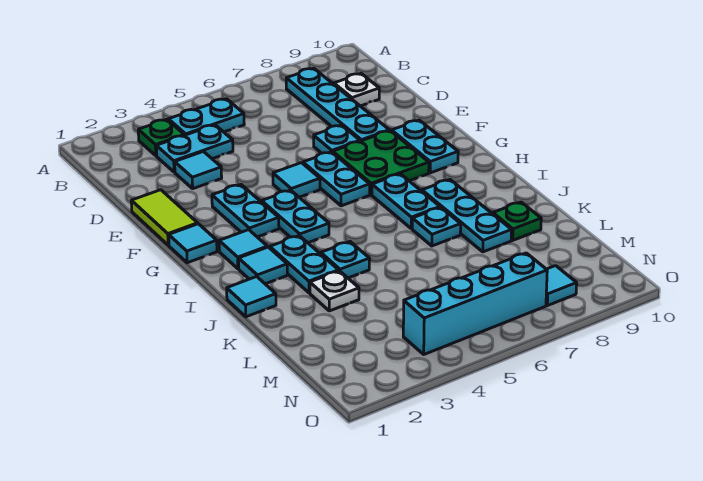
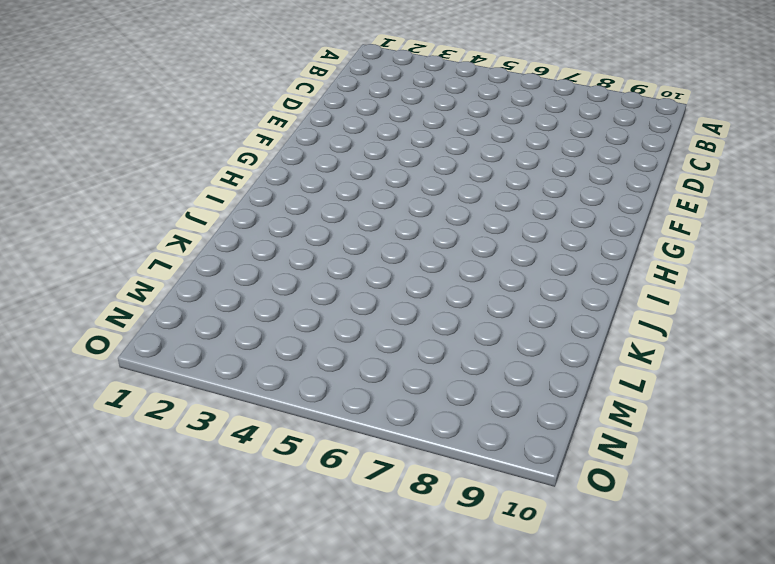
none -> green 1x1 plate [138,119,184,156]
none -> cyan 1x2 plate [168,99,244,135]
none -> cyan 1x4 plate [286,68,389,141]

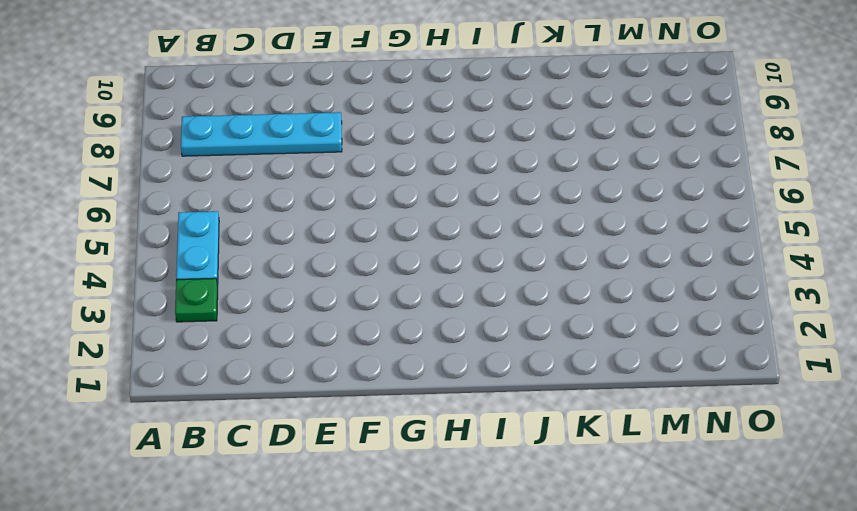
none -> cyan 1x2 plate [156,125,233,172]
none -> white 1x1 plate [334,74,379,106]
none -> cyan 1x1 tile [175,152,222,189]

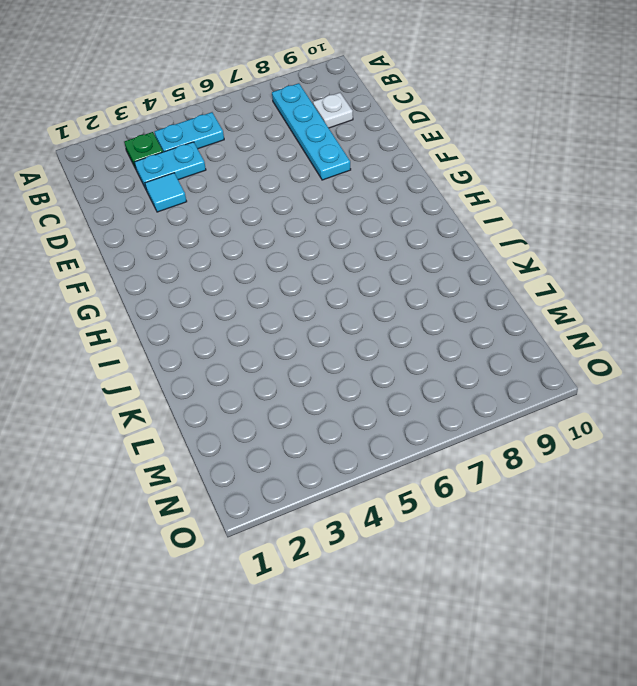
none -> lime 1x2 tile [131,190,198,245]
none -> cyan 1x1 plate [314,125,360,153]
none -> cyan 1x2 plate [212,185,279,237]

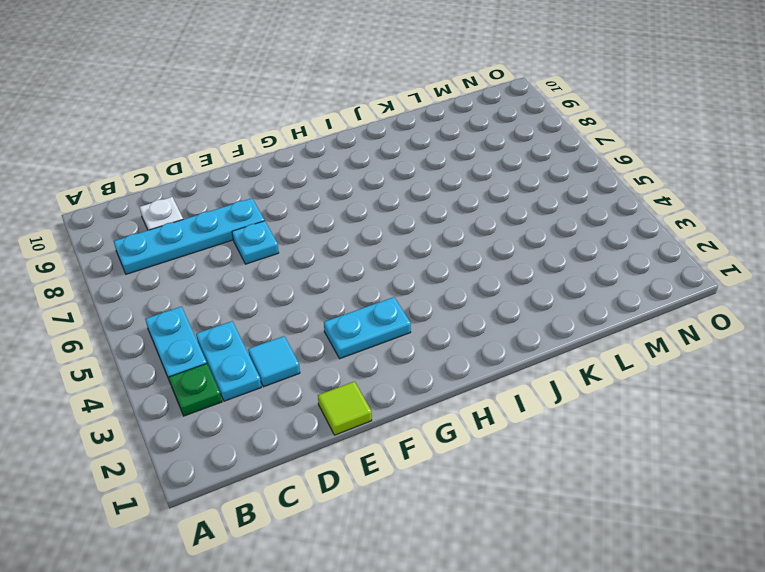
lime 1x1 tile [318,381,372,435] -> lime 1x2 tile [131,190,198,245]
none -> cyan 1x1 tile [273,163,320,197]
none -> cyan 1x2 plate [303,152,370,206]
none -> green 2x2 plate [333,131,429,195]

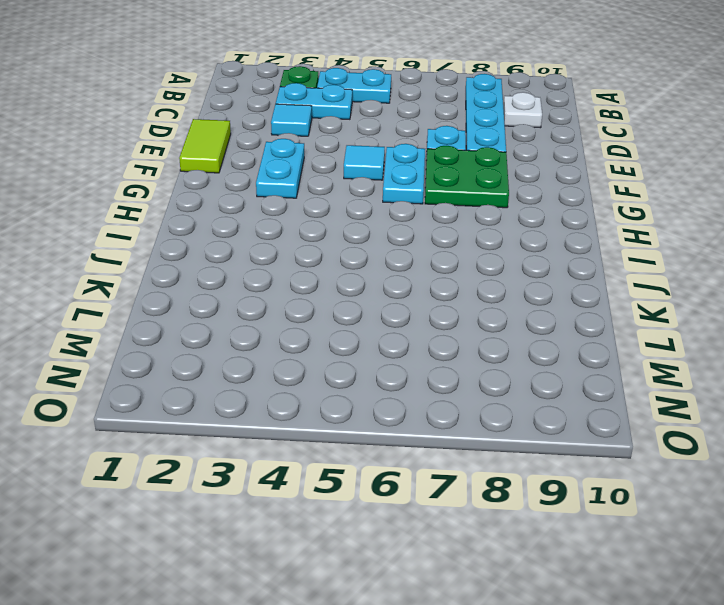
none -> cyan 1x2 plate [392,120,458,173]
none -> cyan 1x1 tile [169,224,217,263]
none -> cyan 1x2 plate [262,190,329,243]

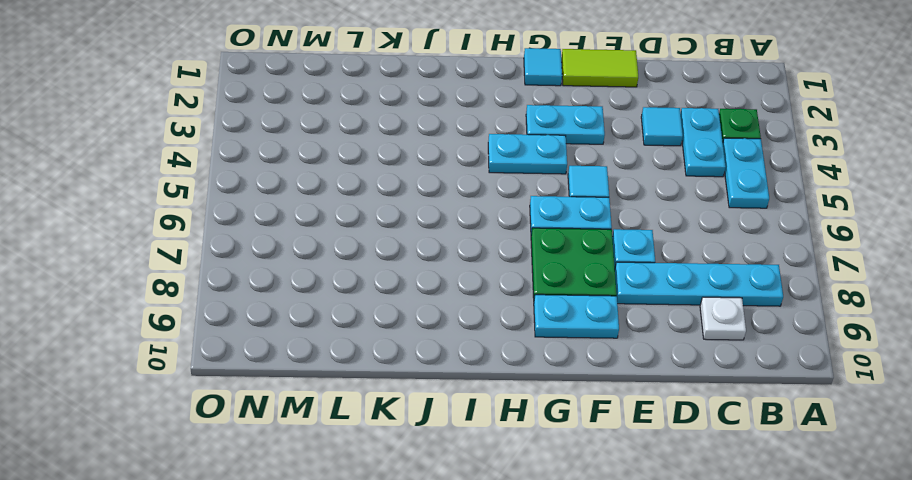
none -> cyan 1x1 tile [219,230,267,269]
none -> cyan 1x2 plate [372,174,440,229]
none -> cyan 1x1 tile [239,247,287,284]

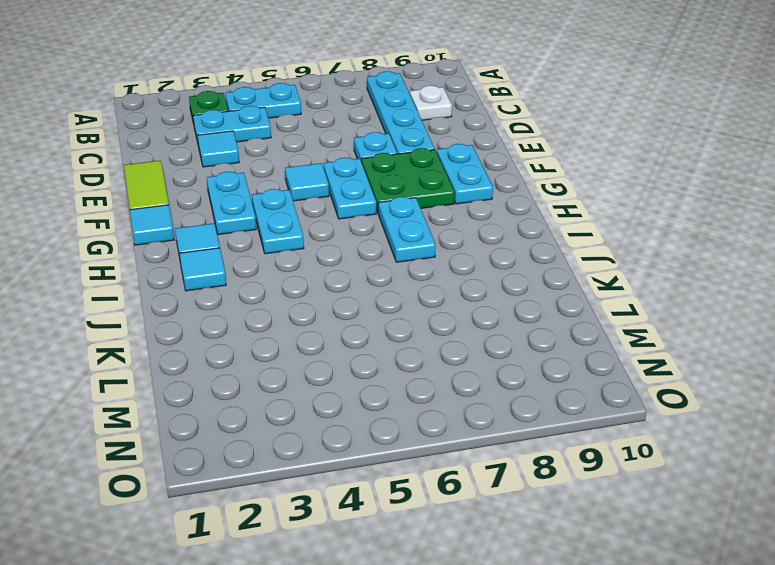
none -> cyan 1x2 plate [270,236,339,293]
none -> cyan 1x3 plate [422,180,512,252]
none -> cyan 1x1 tile [227,277,276,317]

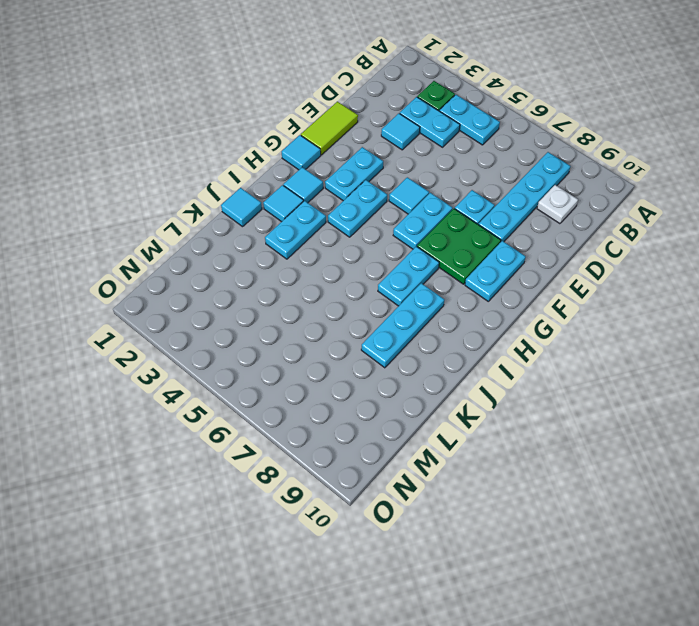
none -> cyan 1x1 plate [321,242,370,278]
none -> cyan 1x1 plate [412,208,461,246]
none -> white 1x1 plate [310,271,359,311]

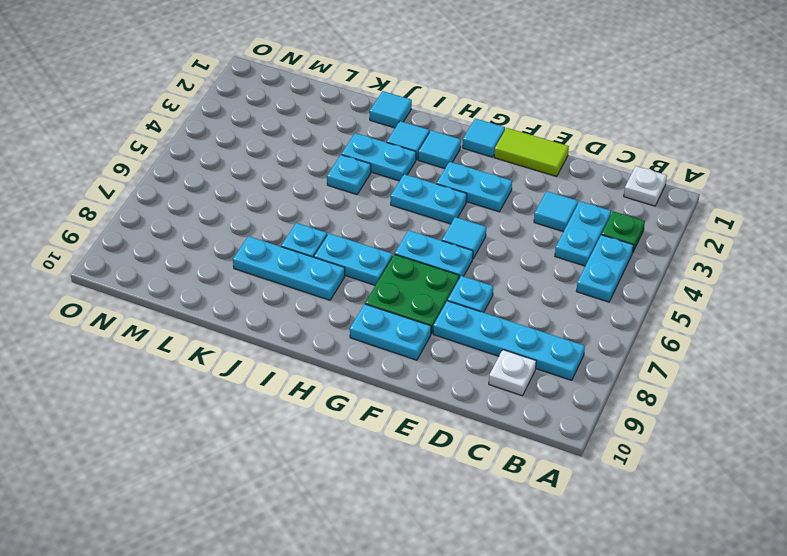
white 1x1 plate [624,166,667,206] -> white 1x1 plate moved to [310,271,359,311]
none -> green 1x1 plate [493,202,541,240]
none -> cyan 1x4 brick [403,253,547,354]
none -> cyan 1x1 tile [546,266,577,306]

